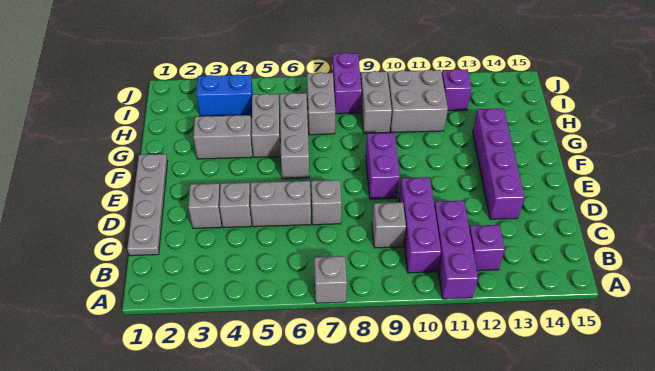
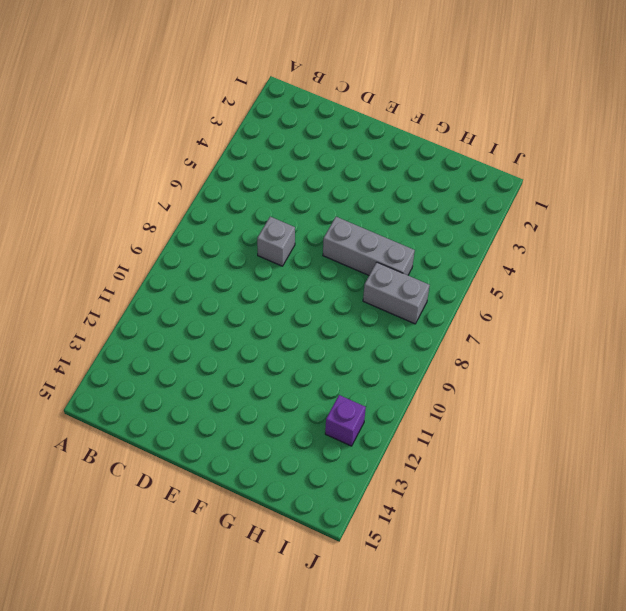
none -> grey 1x1 brick [314,256,347,303]
none -> purple 1x3 brick [434,201,478,299]
none -> purple 1x3 brick [399,177,441,273]

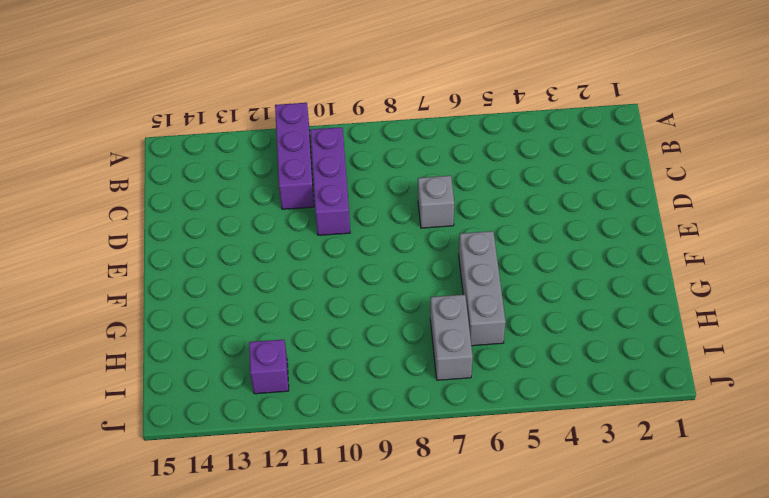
none -> grey 1x1 brick [314,256,347,303]
none -> purple 1x1 brick [469,225,505,271]
none -> grey 1x4 plate [127,154,168,256]

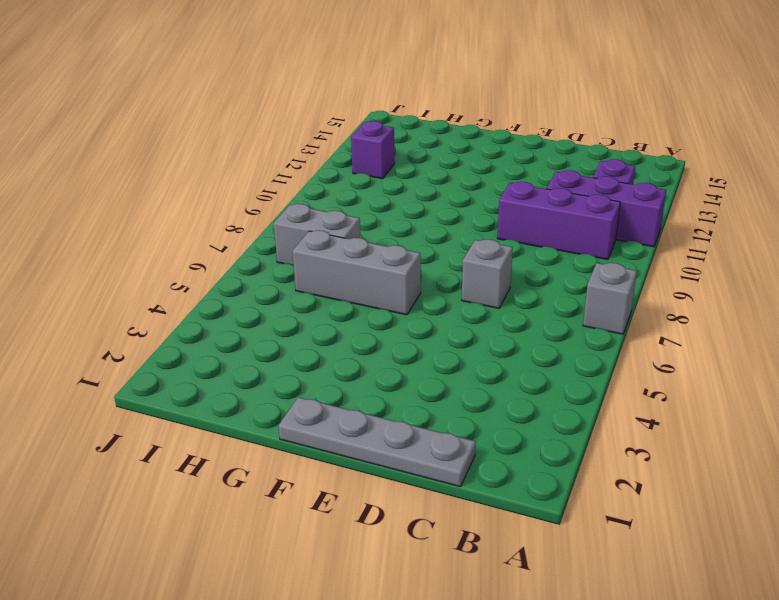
none -> grey 1x1 brick [372,202,406,248]
none -> grey 1x1 brick [188,183,222,228]
none -> grey 1x1 brick [219,182,251,228]

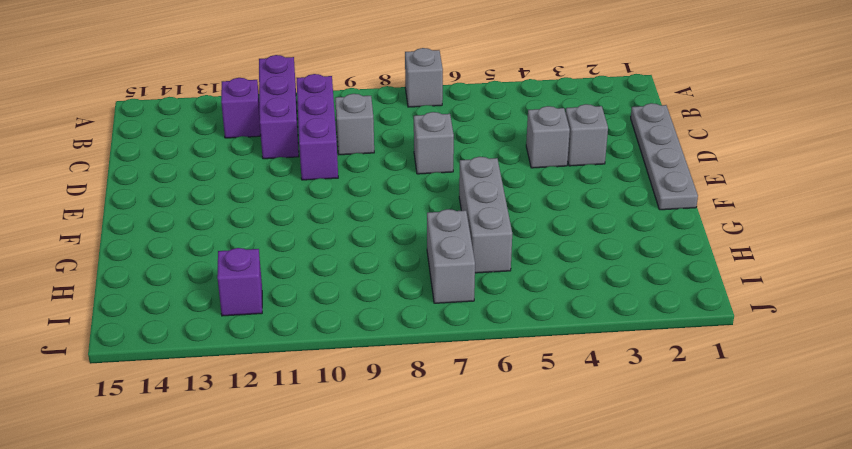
none -> grey 1x2 brick [250,181,311,227]
none -> purple 1x4 brick [473,109,525,219]
none -> purple 1x2 brick [366,133,400,199]

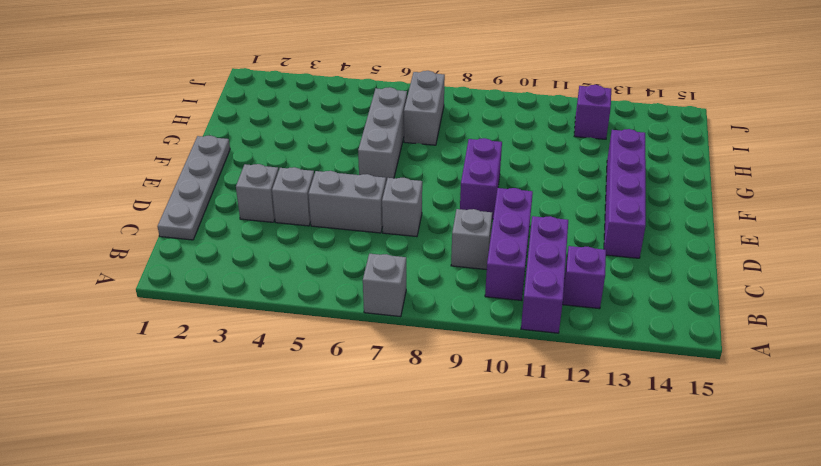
none -> grey 1x2 brick [193,115,252,159]
none -> grey 1x2 brick [252,94,280,157]
none -> grey 1x2 brick [361,71,392,133]

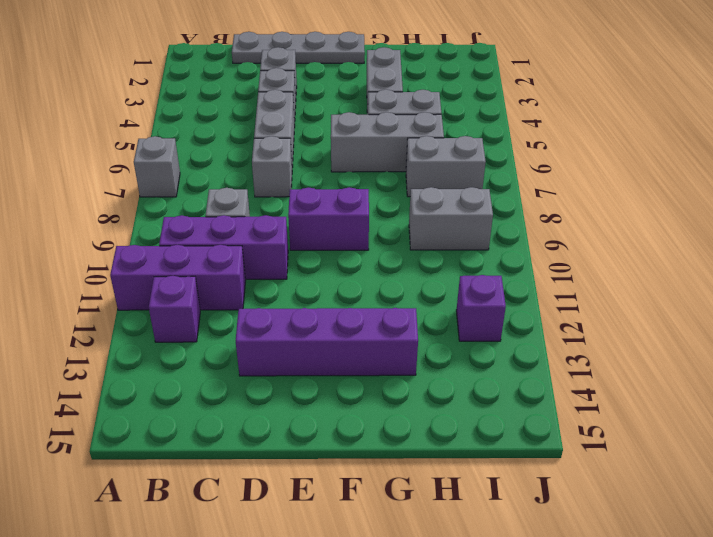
none -> grey 2x2 brick [388,70,448,133]
none -> blue 1x2 brick [196,74,253,116]
none -> purple 1x2 brick [333,53,362,114]

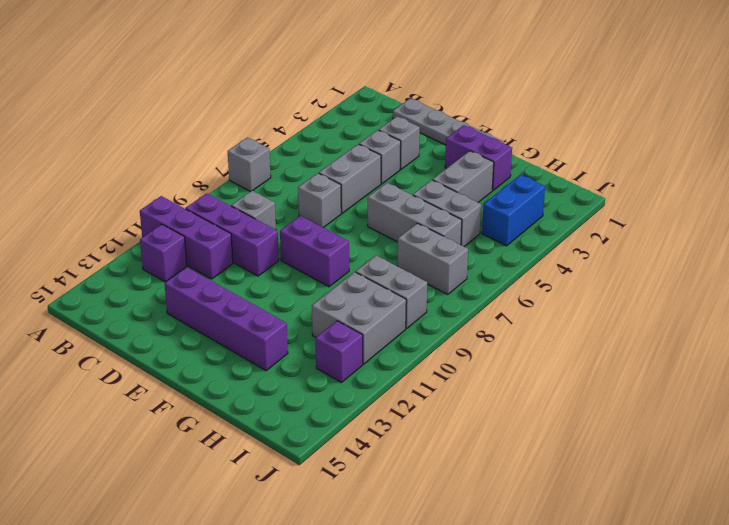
purple 1x2 brick [445,125,512,191] -> purple 1x2 brick moved to [333,53,362,114]

